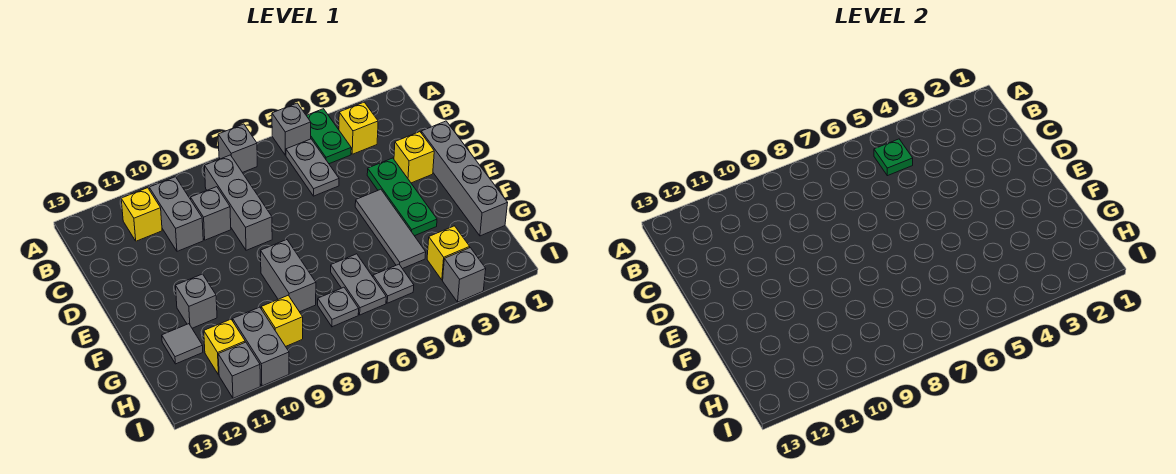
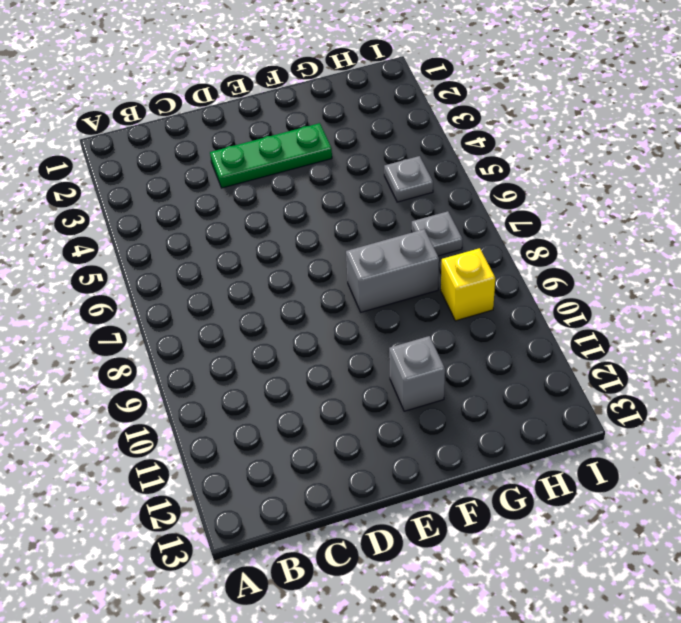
none -> green 1x2 plate [306,109,351,164]
none -> grey 1x1 brick [272,103,311,155]
none -> grey 1x1 brick [218,124,257,173]

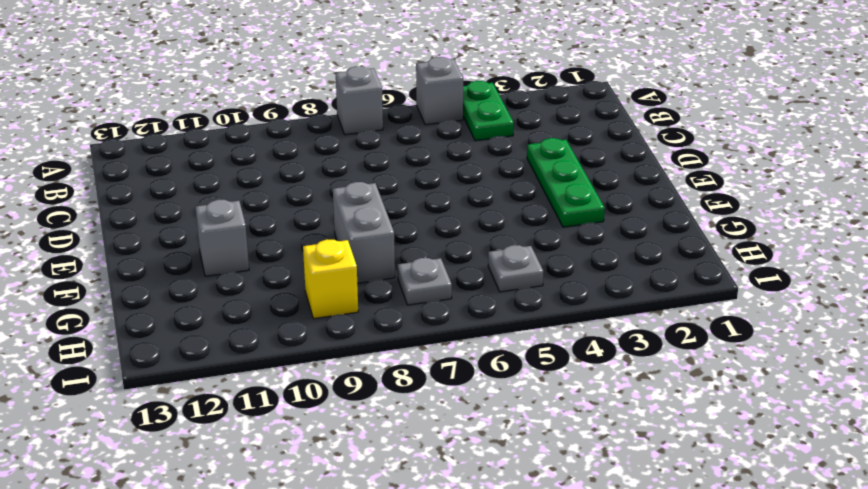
none -> yellow 1x1 brick [339,102,378,154]
none -> grey 1x2 plate [286,139,339,196]
none -> grey 1x3 brick [205,155,272,250]

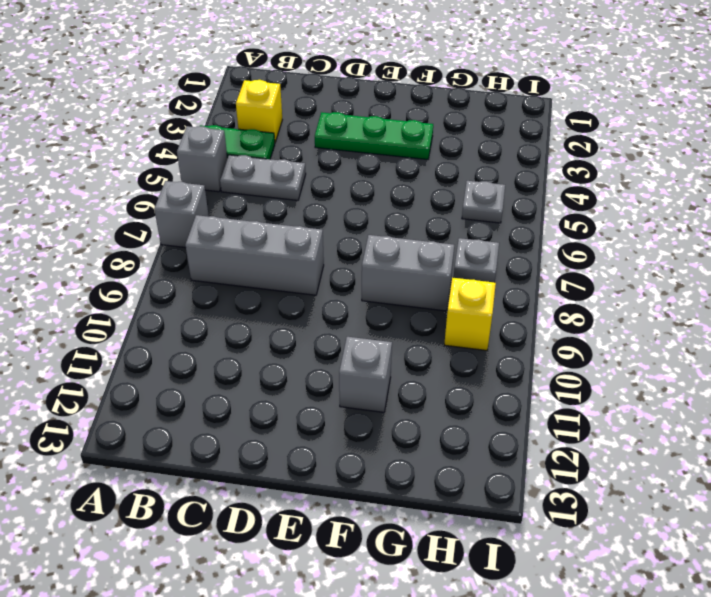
none -> grey 1x2 brick [149,177,203,251]
none -> yellow 1x1 brick [121,188,162,241]
none -> grey 1x1 brick [191,187,231,240]

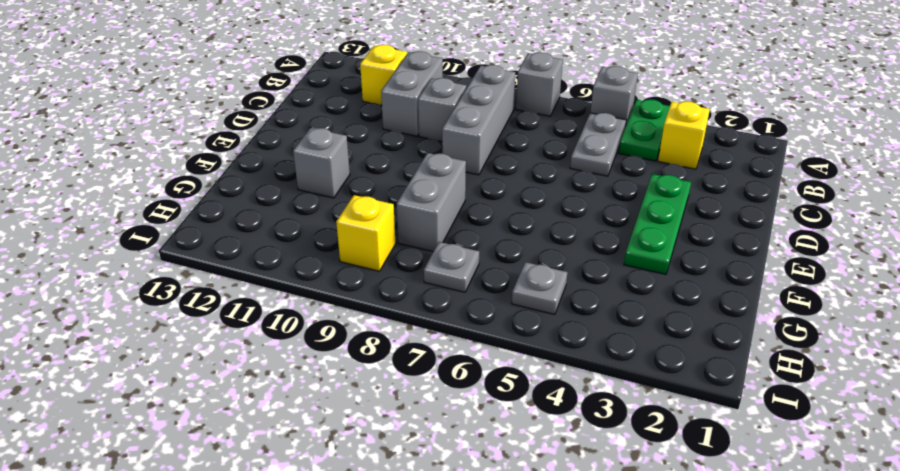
none -> grey 1x4 brick [421,121,507,236]
none -> yellow 1x1 brick [394,132,434,183]
none -> grey 1x3 tile [355,189,426,269]

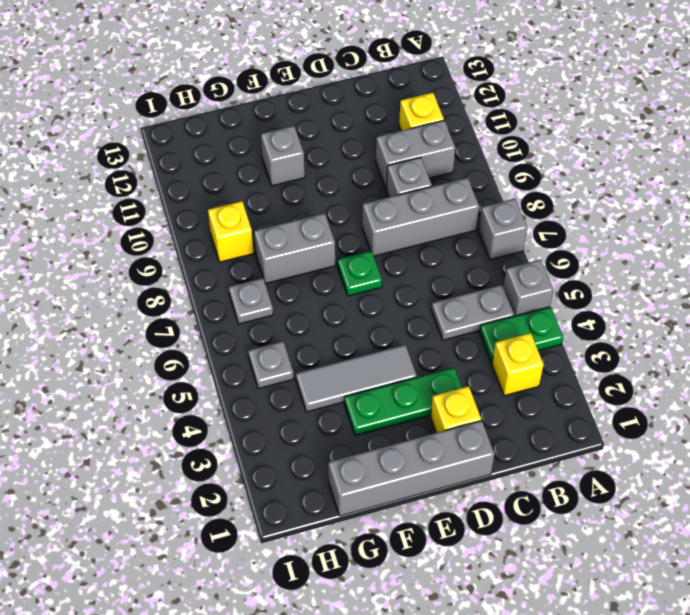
green 1x1 plate [337,251,382,296] -> green 1x1 plate moved to [874,139,913,176]
none -> grey 1x2 plate [331,254,386,315]
none -> grey 1x1 tile [162,324,203,364]
none -> yellow 1x1 brick [427,226,470,280]

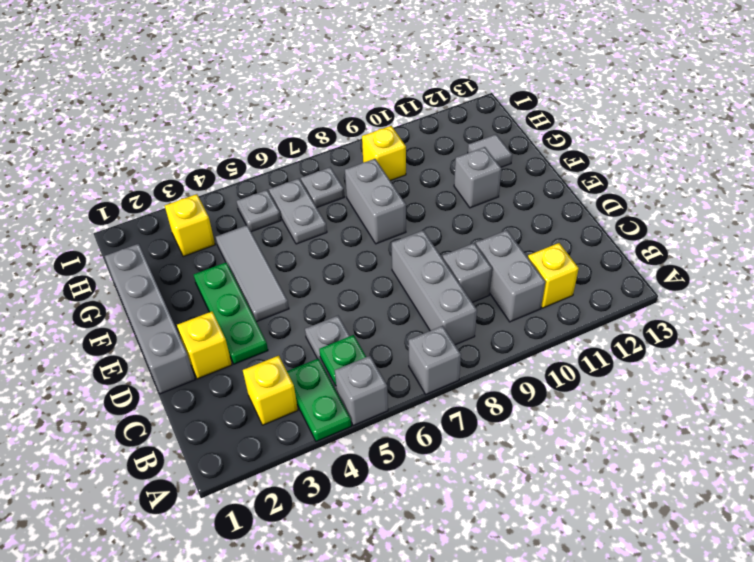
none -> grey 1x2 brick [233,307,289,386]
none -> yellow 1x1 brick [204,319,245,375]
none -> grey 1x1 brick [443,248,486,302]

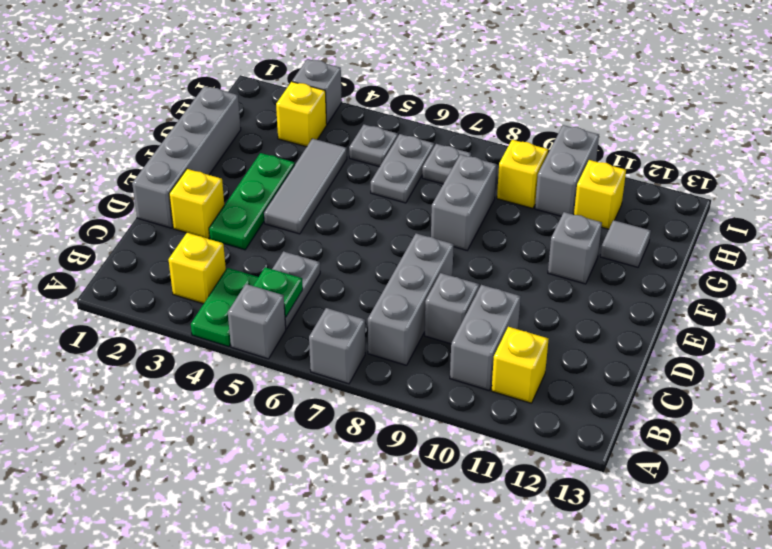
none -> grey 1x1 brick [218,342,260,398]

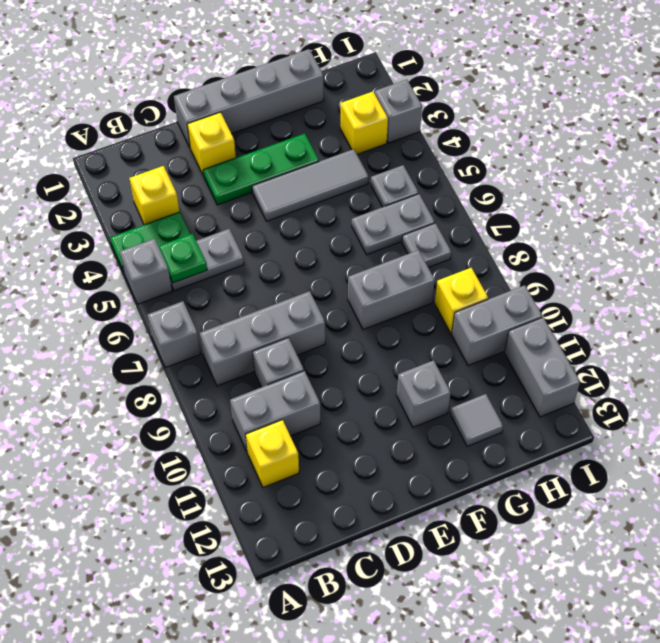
grey 1x2 brick [505,318,580,417] -> grey 1x1 brick [218,342,260,398]
none -> yellow 1x1 brick [204,319,245,375]

